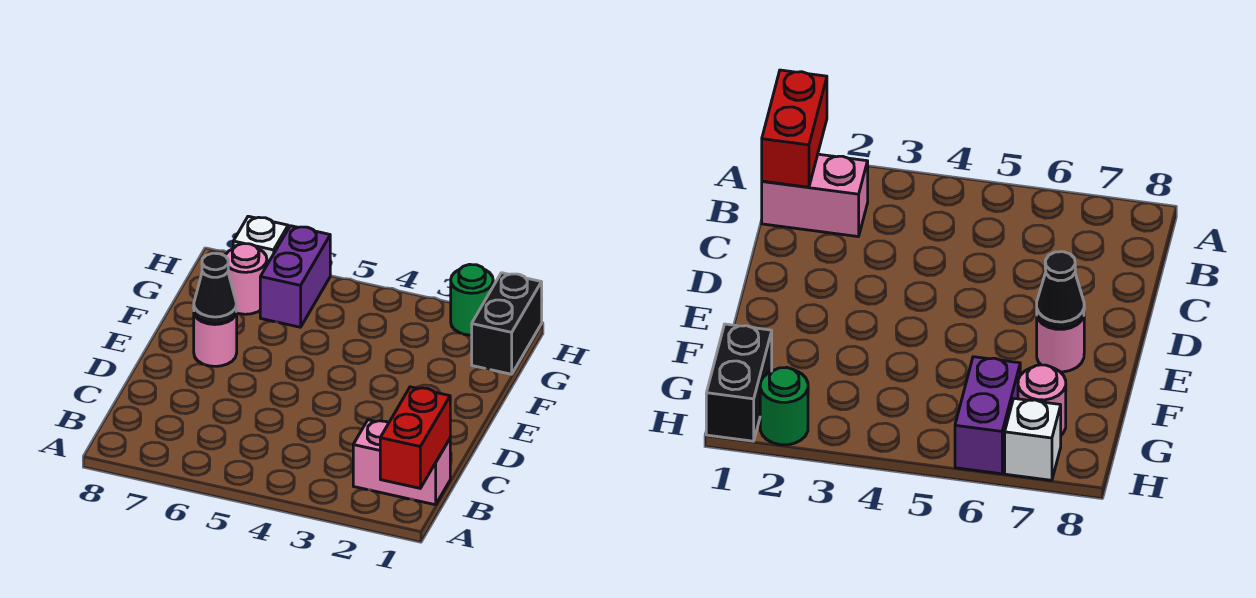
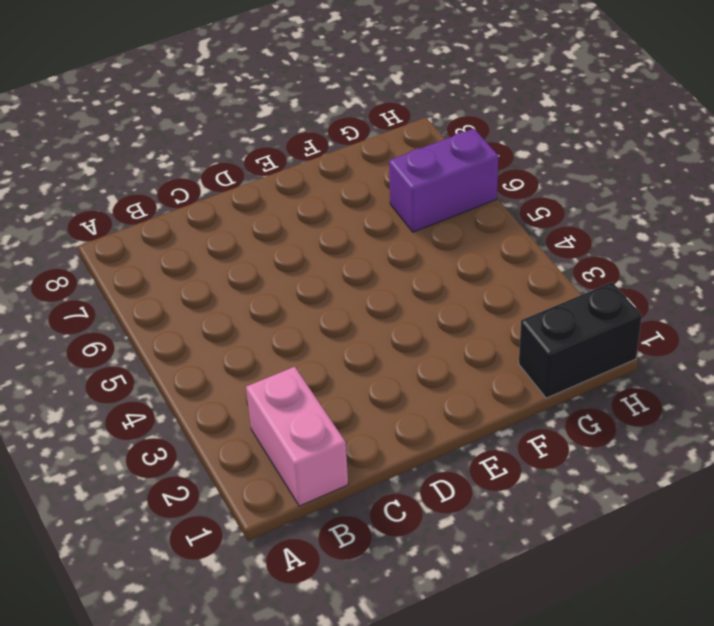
none -> pink 1x1 round brick [194,312,237,366]
none -> pink 1x1 round brick [225,244,267,314]

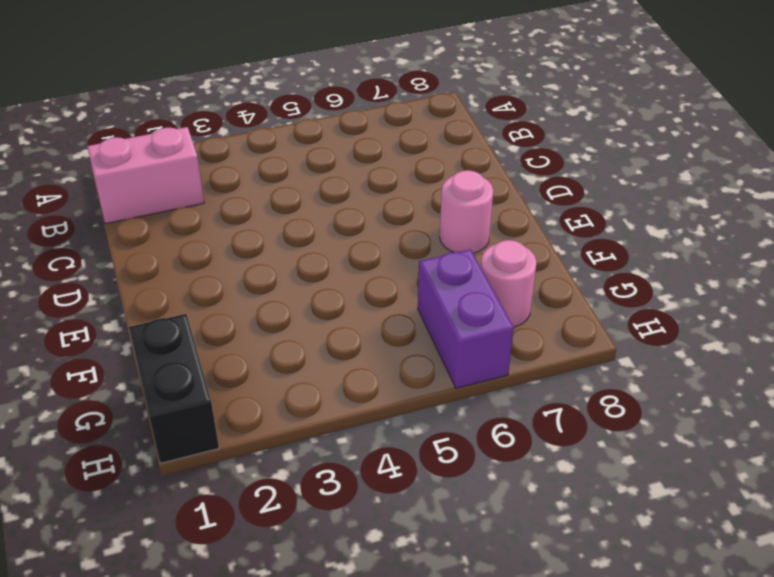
none -> green 1x1 round brick [451,264,493,335]
none -> white 1x1 brick [233,216,288,265]

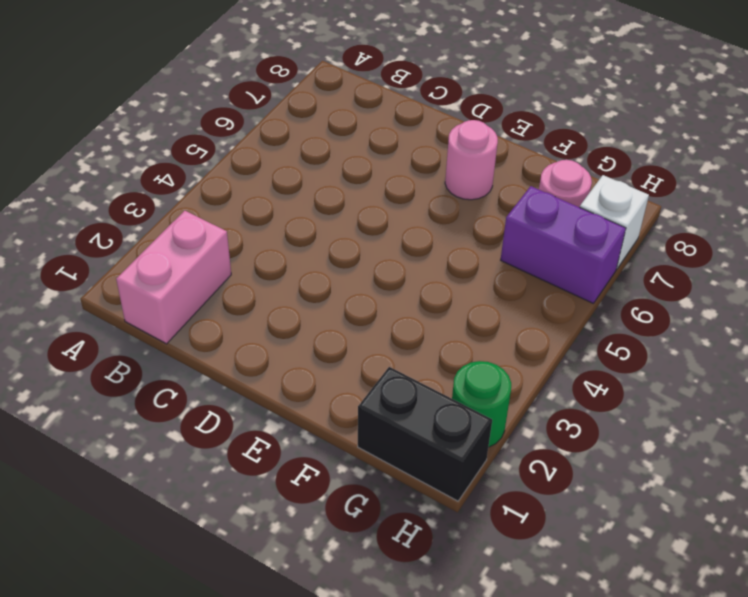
none -> red 1x2 brick [380,387,450,488]
none -> black 1x1 cone [194,253,237,324]

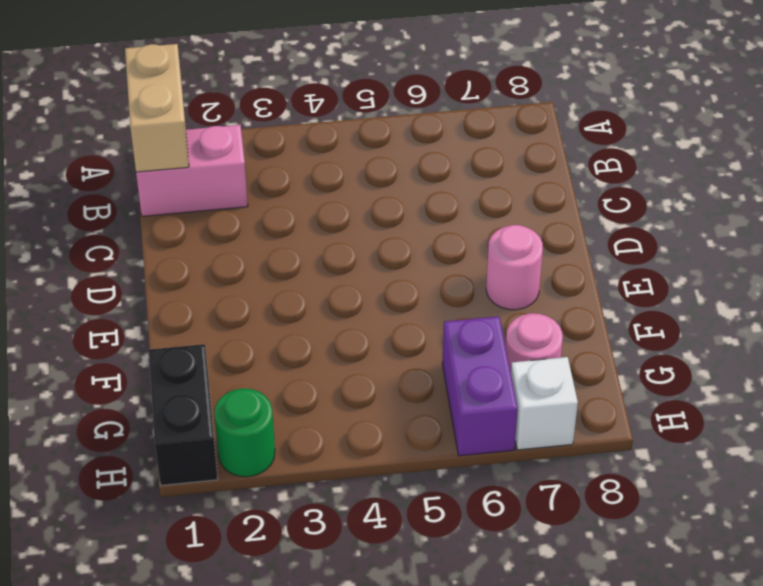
tan 1x2 brick [125,44,189,172] -> red 1x2 brick [380,387,450,488]
none -> black 1x1 cone [194,253,237,324]

